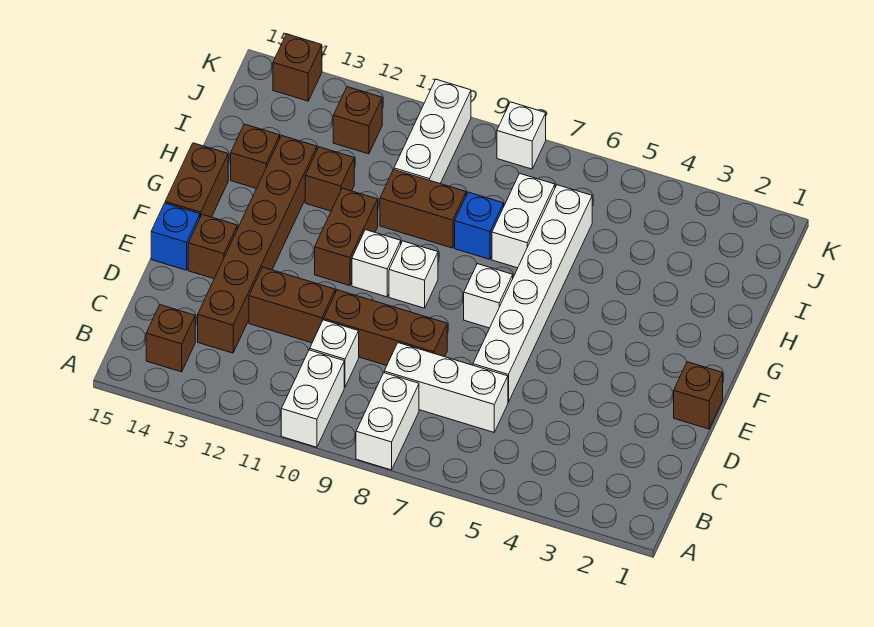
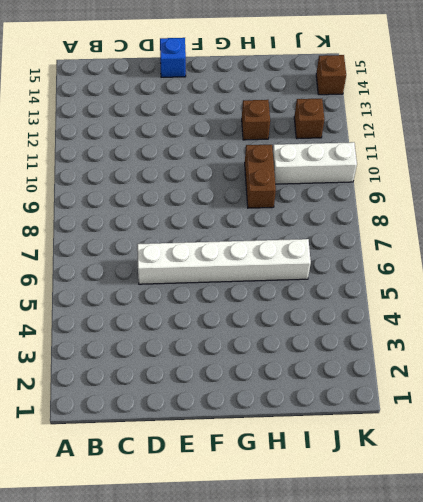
none -> white 1x2 brick [356,373,419,470]
none -> white 1x2 brick [281,350,344,447]
none -> brown 1x1 brick [146,305,195,372]

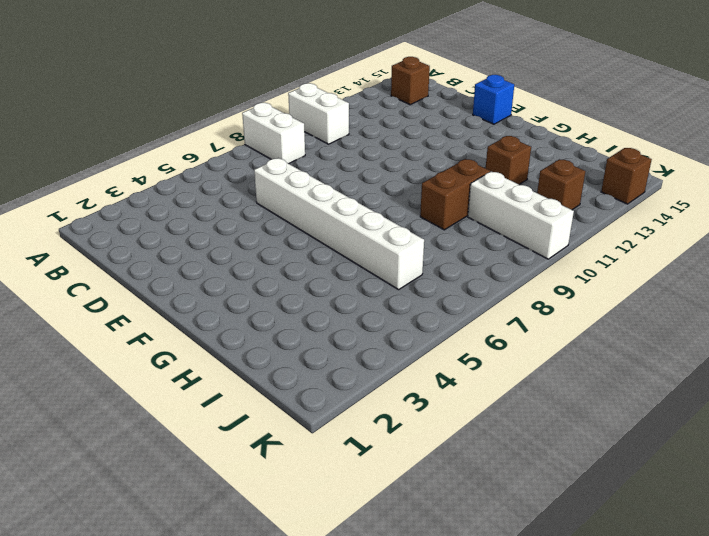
none -> white 1x3 brick [384,343,508,432]
none -> white 1x1 brick [310,320,359,387]
none -> brown 1x6 brick [198,136,317,353]

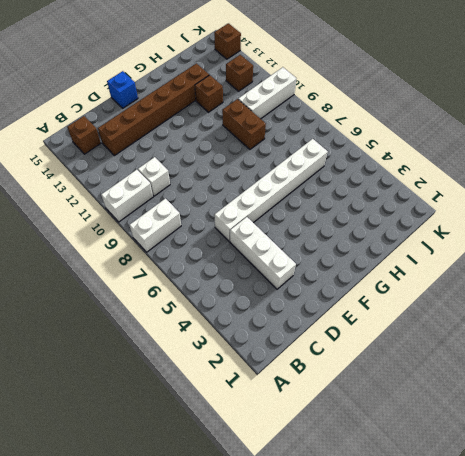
white 1x3 brick [230,217,296,289] -> white 1x3 brick moved to [384,343,508,432]
none -> brown 1x3 brick [324,290,447,365]
none -> brown 1x2 brick [249,267,335,343]
none -> brown 1x1 brick [674,362,723,429]

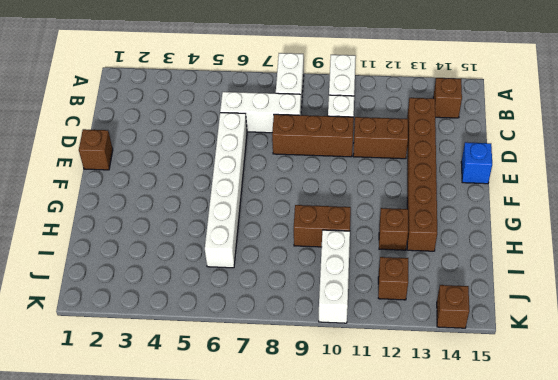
none -> brown 1x1 brick [188,214,237,279]
none -> white 1x1 brick [464,264,513,328]
none -> white 1x1 brick [389,241,438,308]

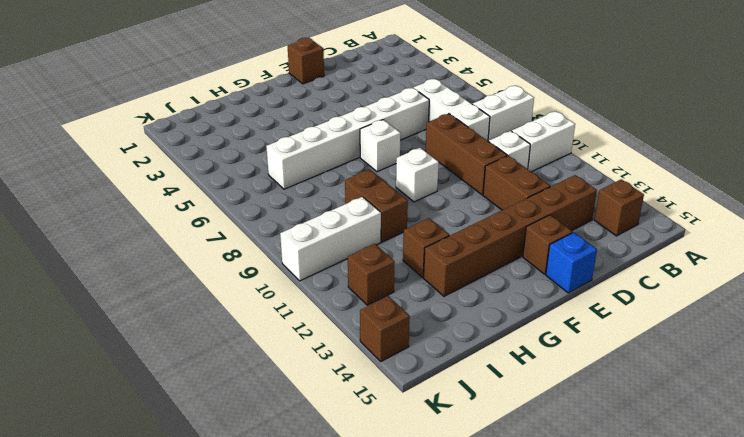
none -> white 1x1 brick [352,230,401,297]
none -> brown 1x2 brick [315,188,378,286]
none -> brown 1x2 brick [165,143,228,217]

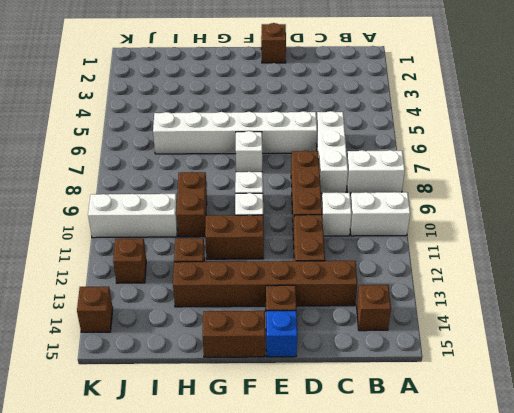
none -> white 1x2 brick [492,174,555,268]
none -> blue 1x1 brick [455,192,504,259]
none -> brown 1x1 brick [231,124,280,188]

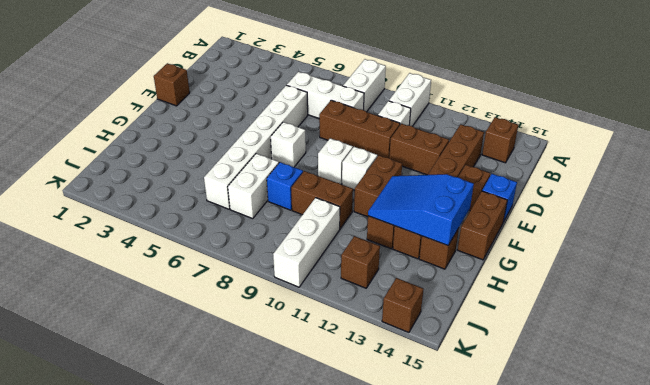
blue 2x3 slope [368,174,474,246] -> none
none -> white 1x1 brick [497,102,546,169]

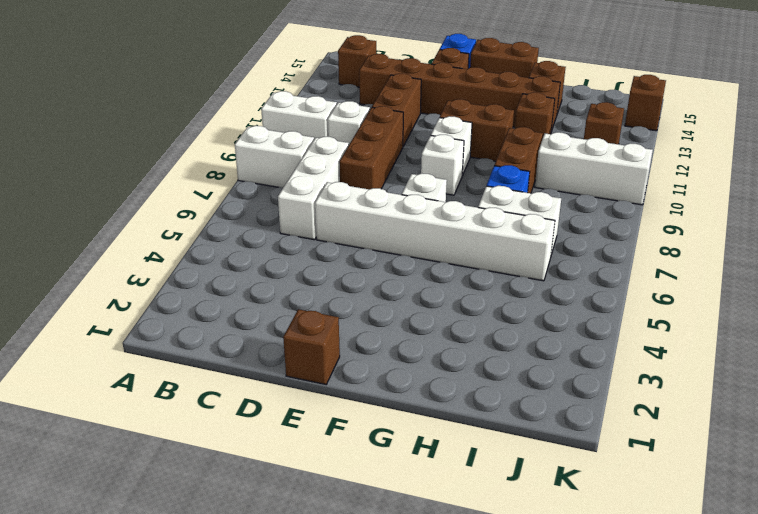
none -> white 1x1 brick [497,102,546,169]

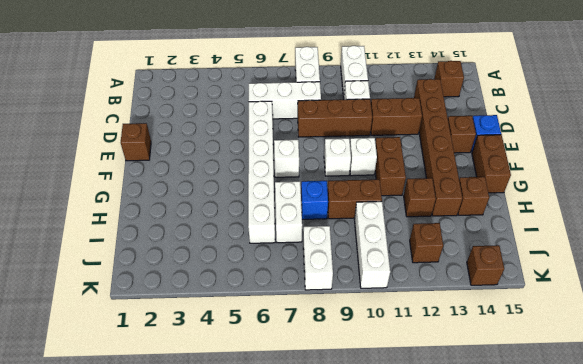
white 1x2 brick [303,226,333,290] -> white 1x1 brick [497,102,546,169]

